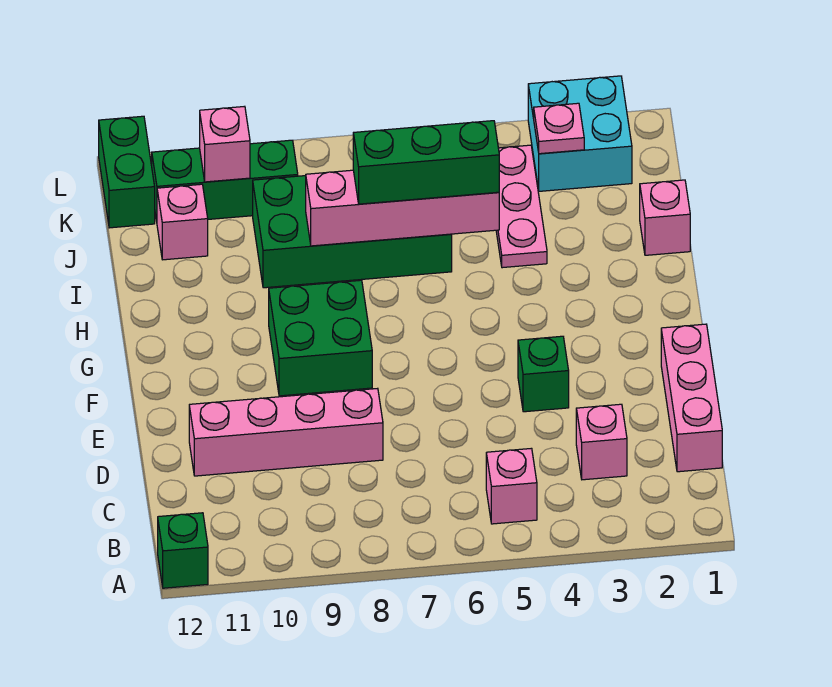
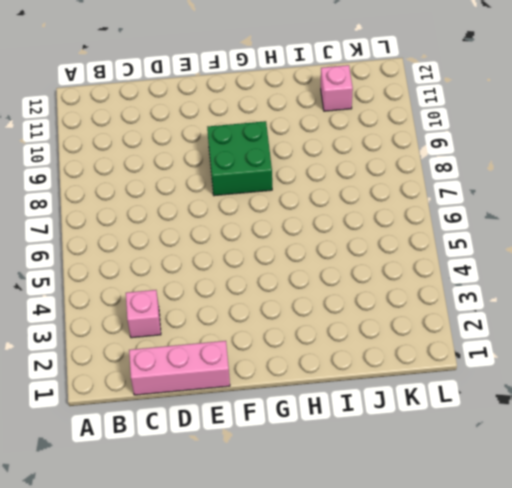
none -> green 1x1 brick [158,513,208,588]
none -> pink 1x1 brick [486,448,537,524]
none -> pink 1x4 brick [189,388,383,476]

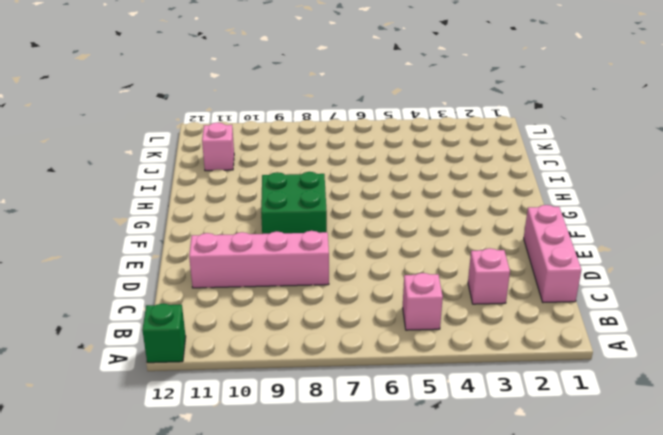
none -> green 1x1 brick [518,336,569,412]
none -> pink 1x1 brick [640,180,690,255]
none -> pink 1x3 plate [496,145,547,268]

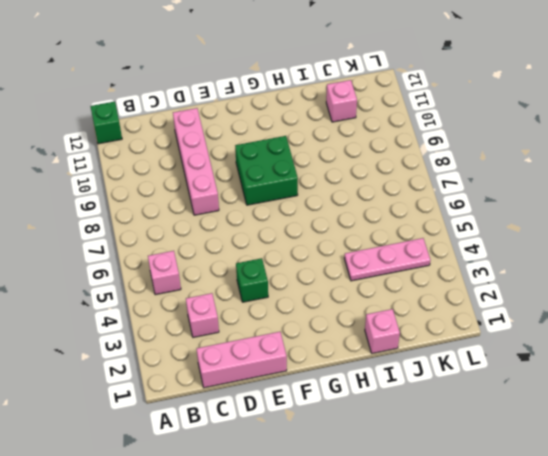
none -> green 2x4 brick [253,176,452,288]
none -> cyan 2x2 brick [528,76,632,191]
none -> green 1x3 brick [152,140,298,221]

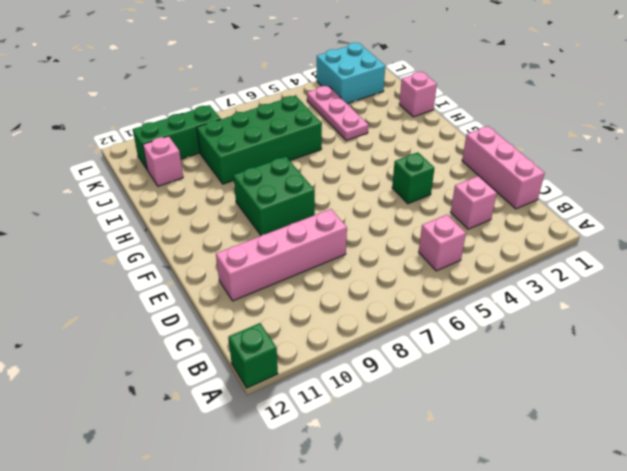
none -> green 1x2 brick [99,116,155,228]
none -> pink 1x4 brick [306,170,499,246]
none -> pink 1x1 plate [534,103,584,154]

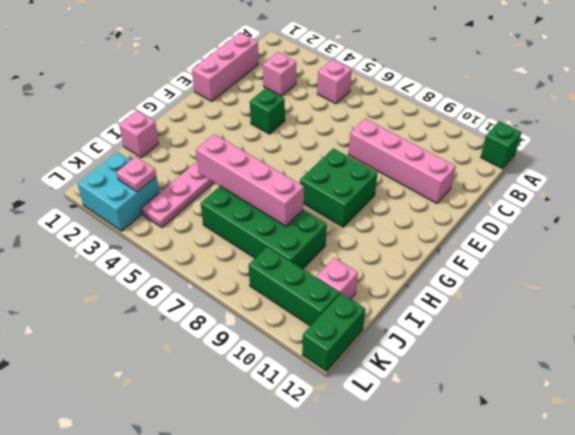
none -> pink 1x1 brick [200,106,250,182]
none -> green 1x3 brick [353,121,499,204]

